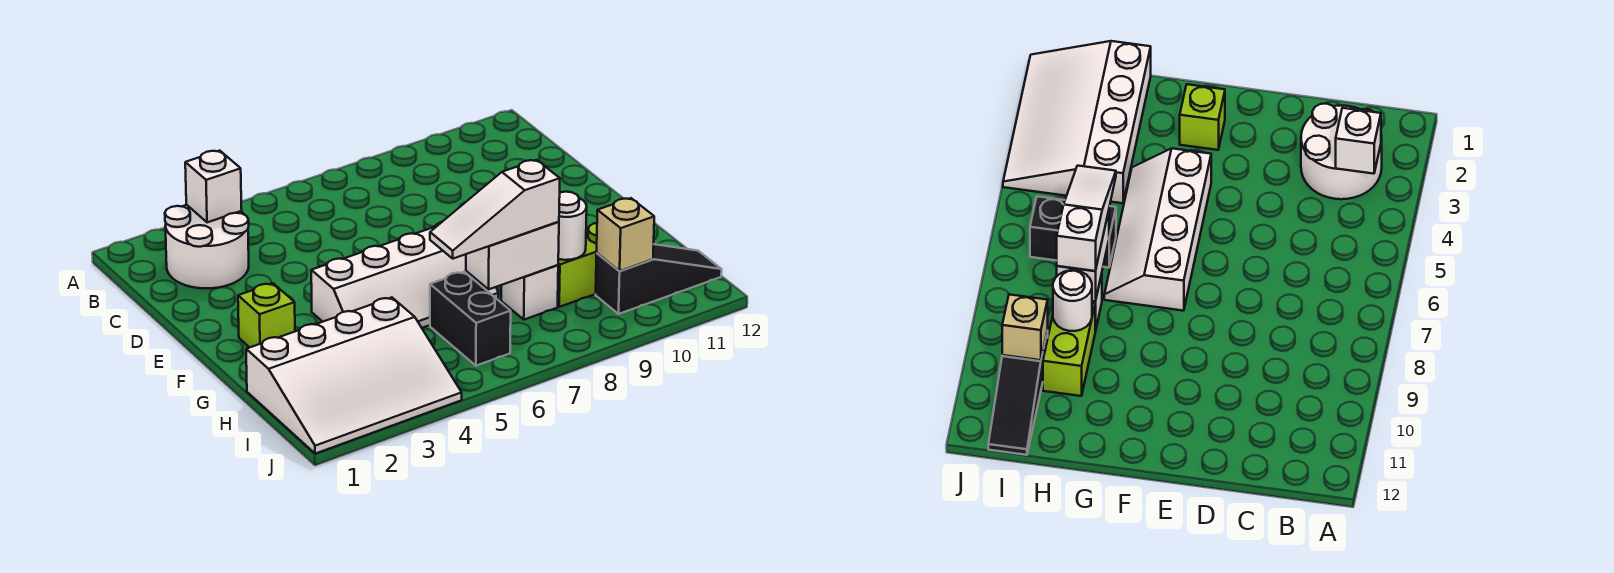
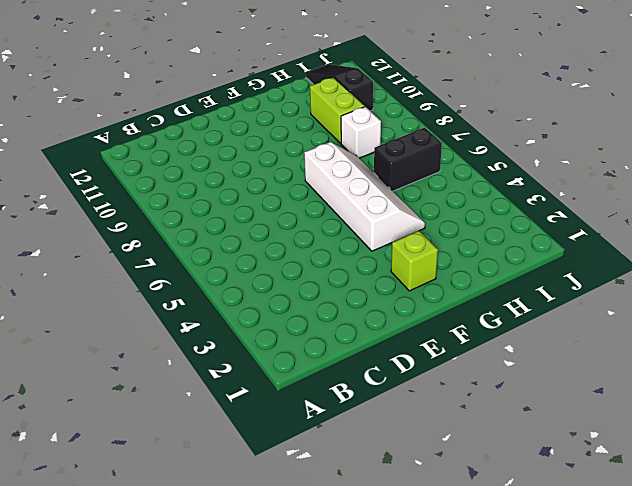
none -> white 2x2 round brick [165,205,249,288]
none -> white 3x4 slope [246,297,462,454]
none -> white 1x1 brick [185,151,242,222]

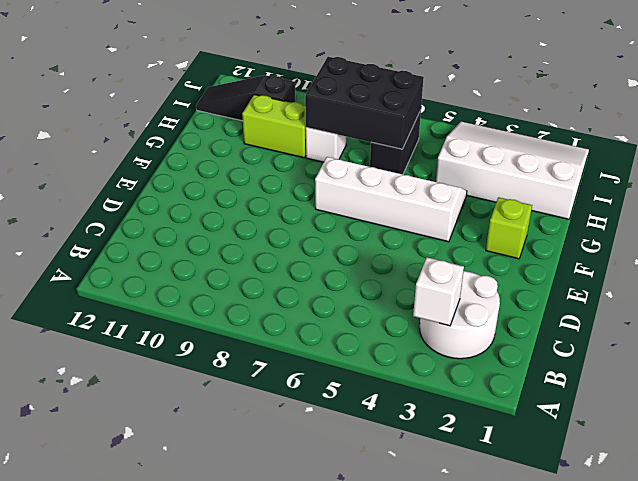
black 2x3 brick [305,57,424,149] -> white 1x2 brick [466,222,559,289]
none -> white 1x1 round brick [558,192,587,260]
none -> tan 1x1 brick [597,198,654,271]
none -> white 1x3 slope [430,160,560,259]

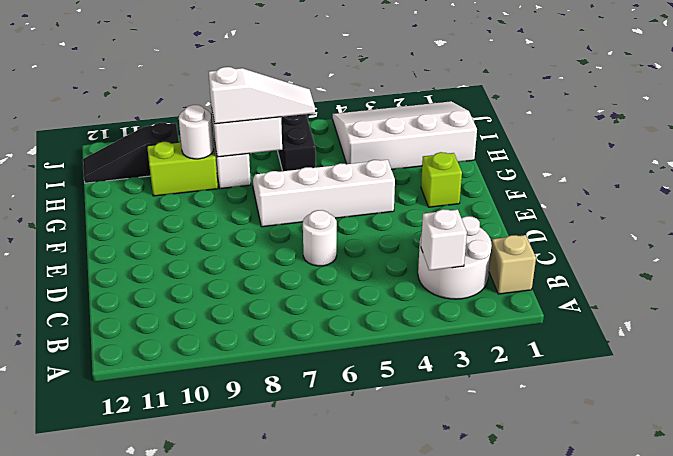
tan 1x1 brick [489,235,536,294] -> tan 1x1 brick moved to [597,198,654,271]
white 1x1 round brick [303,210,337,266] -> none

